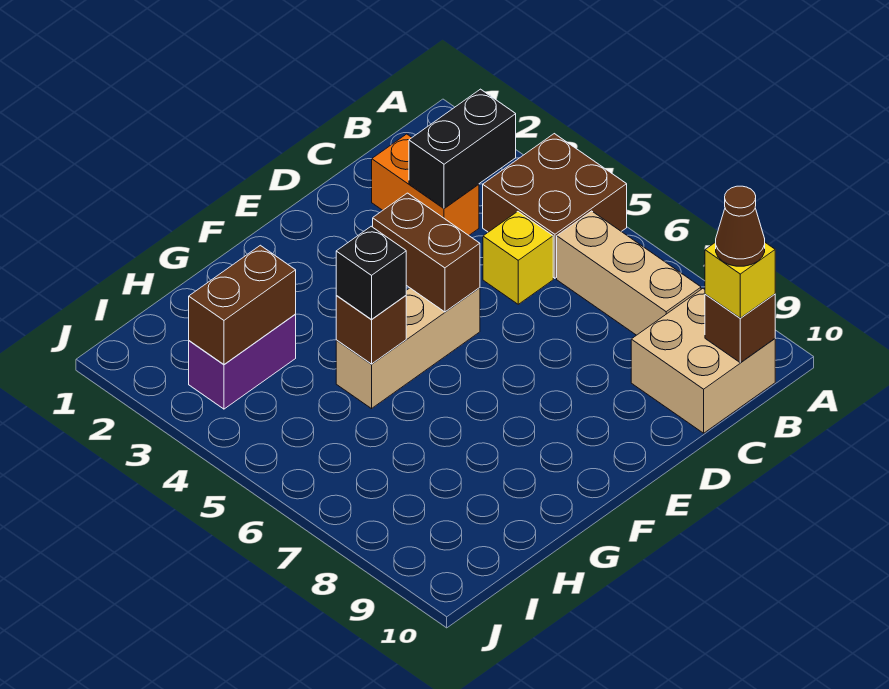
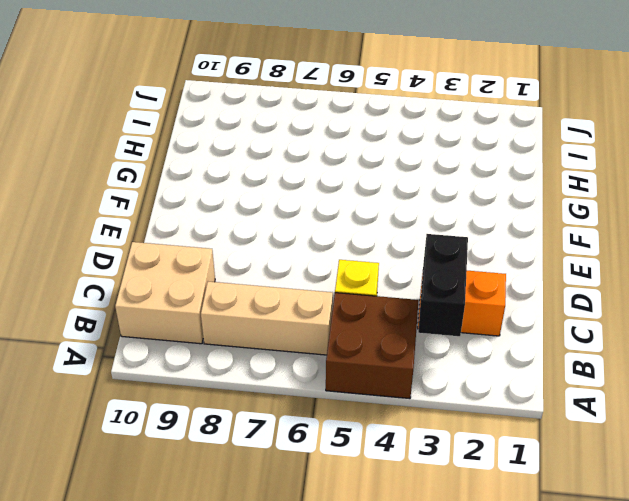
none -> tan 1x3 brick [336,288,480,409]
none -> purple 1x2 brick [189,314,296,409]
none -> brown 1x1 brick [705,294,775,363]

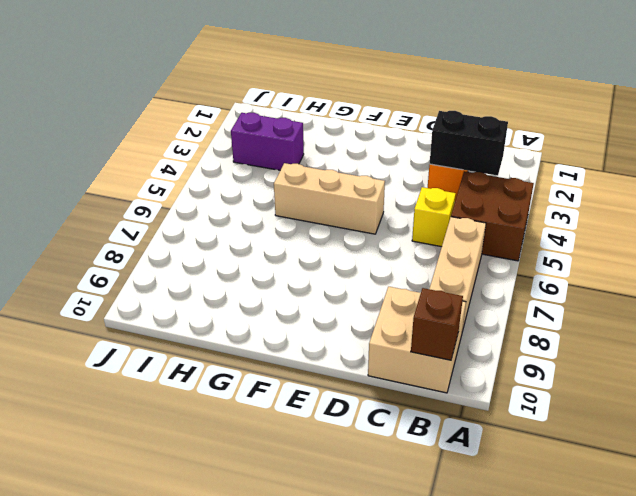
none -> brown 1x2 brick [373,193,480,312]
none -> brown 1x1 brick [336,296,406,364]
none -> brown 1x2 brick [189,245,296,364]

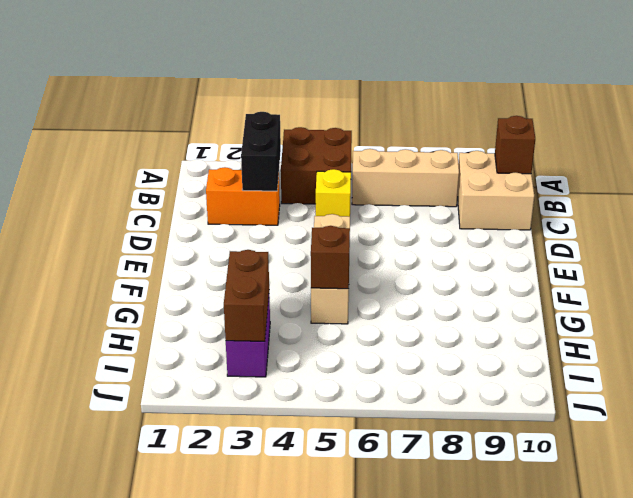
none -> brown 1x2 brick [373,193,480,312]
none -> yellow 1x1 brick [705,242,775,318]
none -> black 1x1 brick [336,226,406,319]

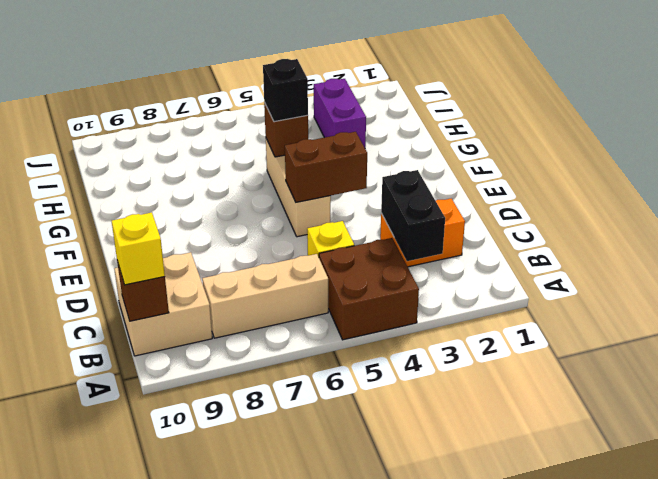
none -> brown 1x2 brick [189,245,296,364]
none -> brown 1x1 cone [716,186,765,266]

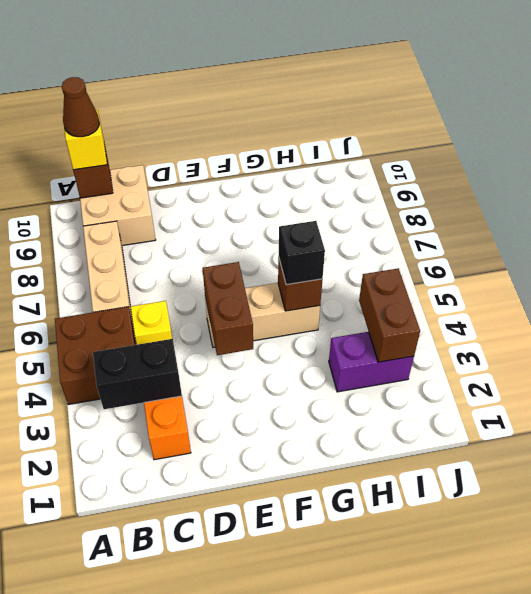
brown 1x2 brick [359,268,420,362] -> brown 1x2 brick turned to [189,245,296,364]

